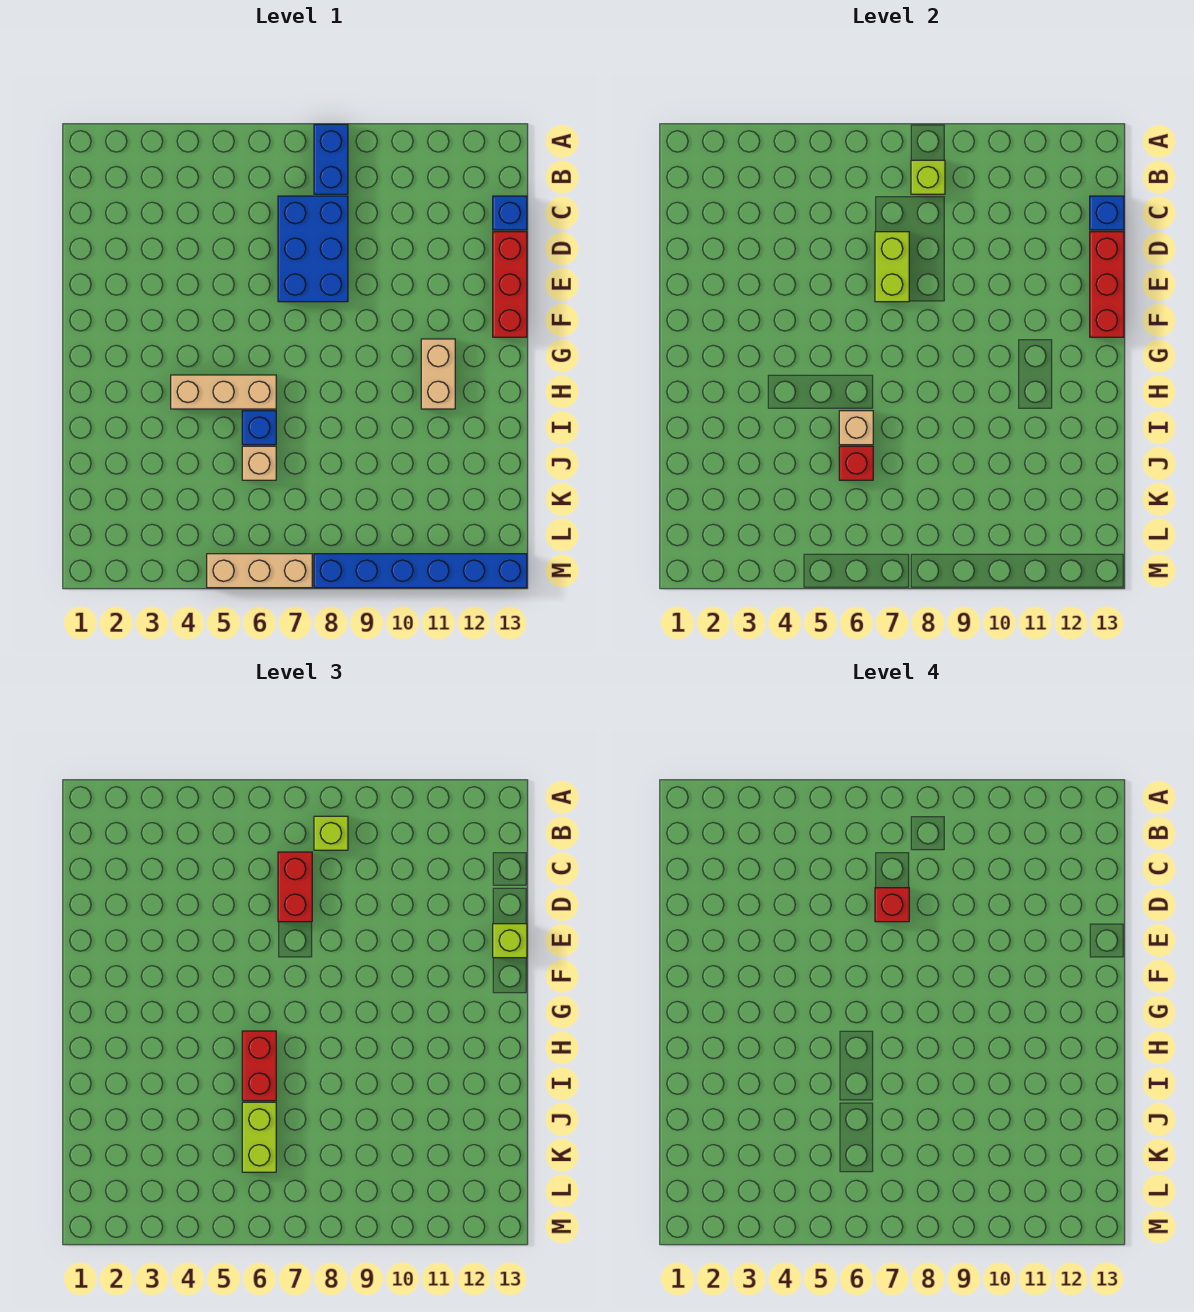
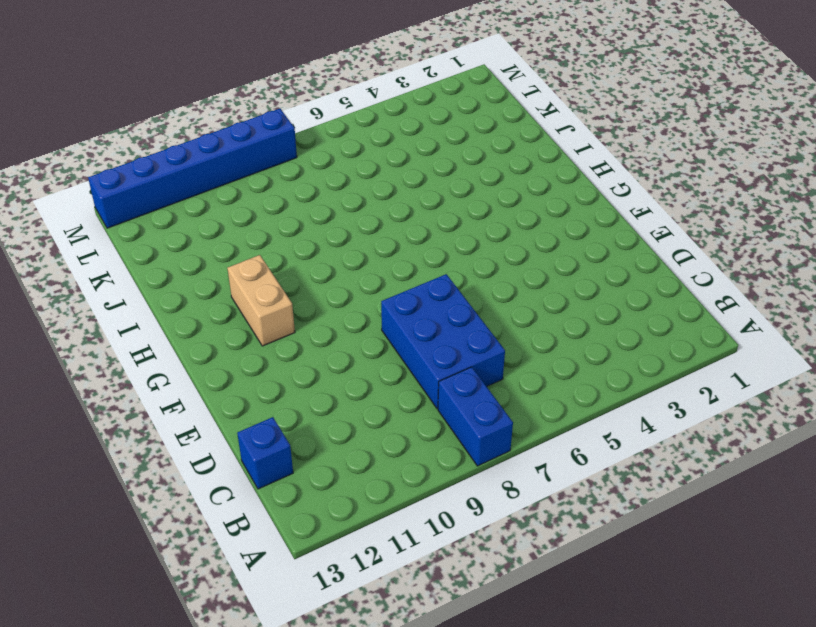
none -> red 1x3 brick [493,232,527,337]
none -> tan 1x3 brick [171,375,276,409]
none -> blue 1x1 brick [242,411,276,445]

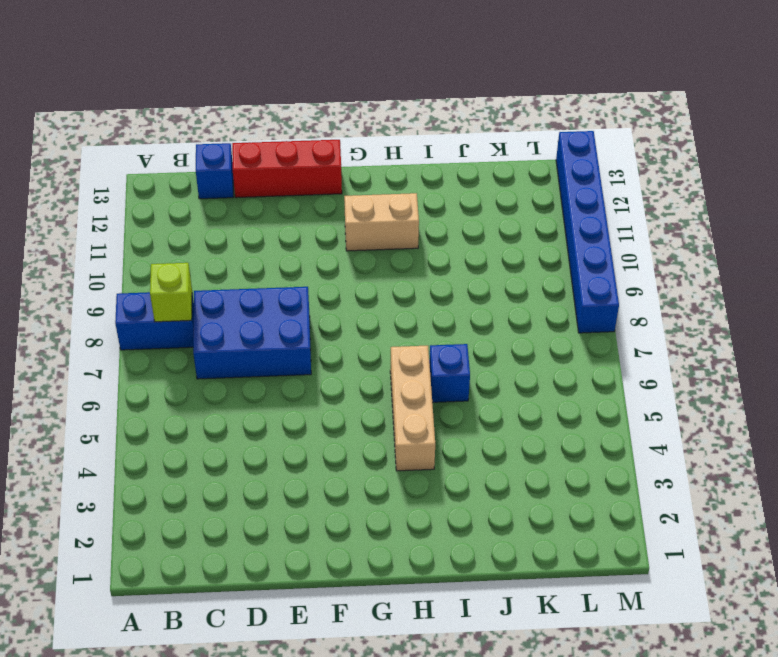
none -> tan 1x1 brick [242,446,276,480]
none -> tan 1x3 brick [207,554,312,588]
none -> blue 1x1 brick [1090,196,1124,230]

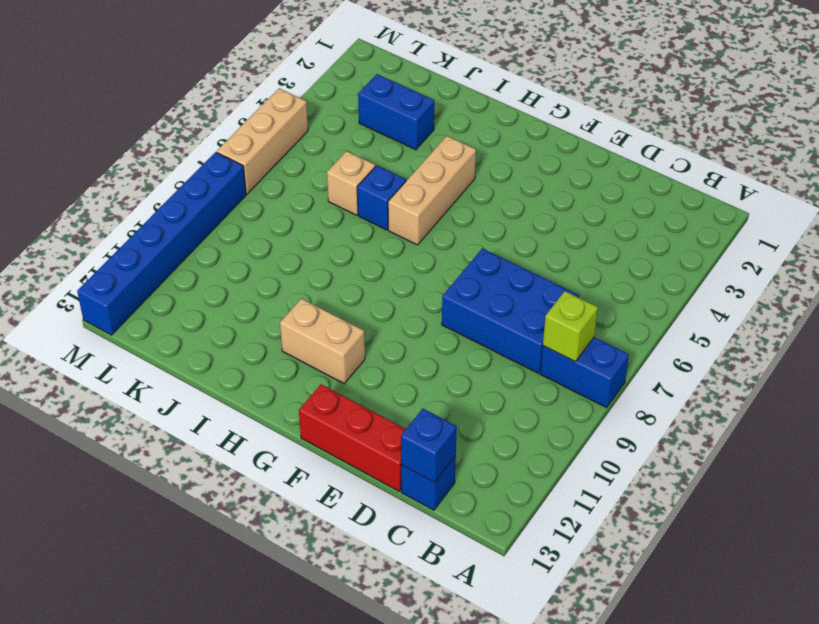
blue 1x2 brick [358,74,434,150] -> none
none -> lime 1x2 brick [875,232,909,302]
none -> red 1x3 brick [1090,232,1124,337]
none -> tan 1x1 brick [839,411,873,445]

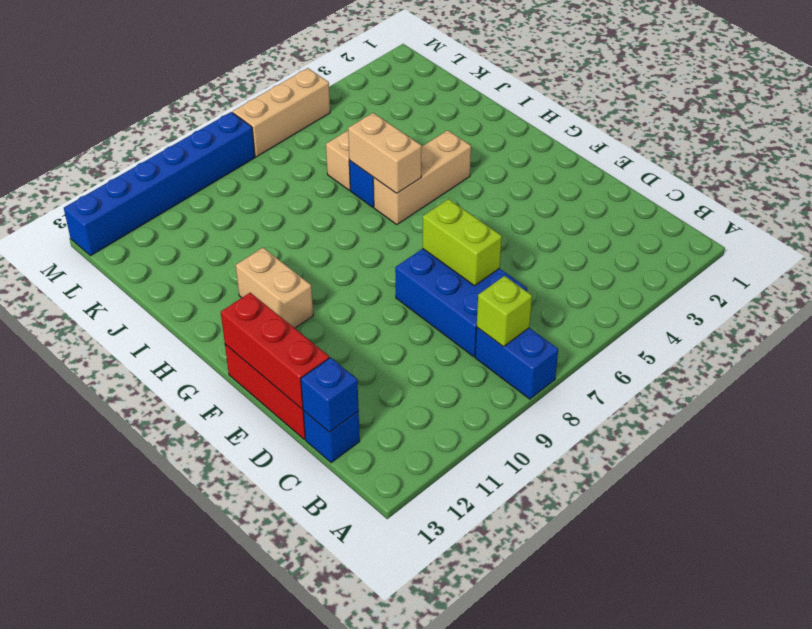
tan 1x2 brick [348,113,422,193] -> tan 1x1 brick [839,411,873,445]
none -> red 1x1 brick [839,446,873,480]
none -> lime 1x1 brick [314,816,348,850]
none -> red 1x2 brick [278,852,312,922]

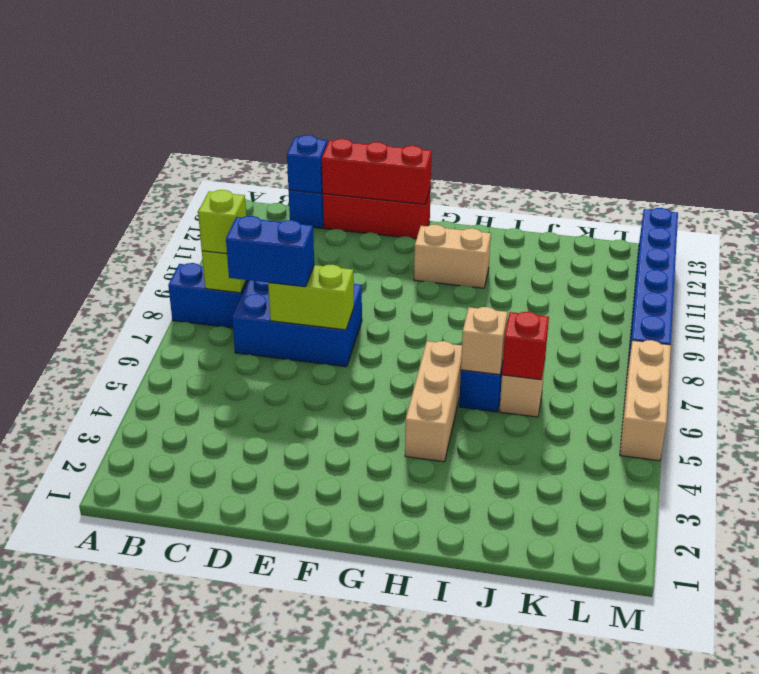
blue 1x2 brick [226,216,314,287] -> red 1x2 brick [278,852,312,922]
none -> lime 1x1 brick [493,924,527,958]
none -> red 1x2 brick [242,1031,276,1101]
none -> lime 1x2 brick [242,1102,276,1172]

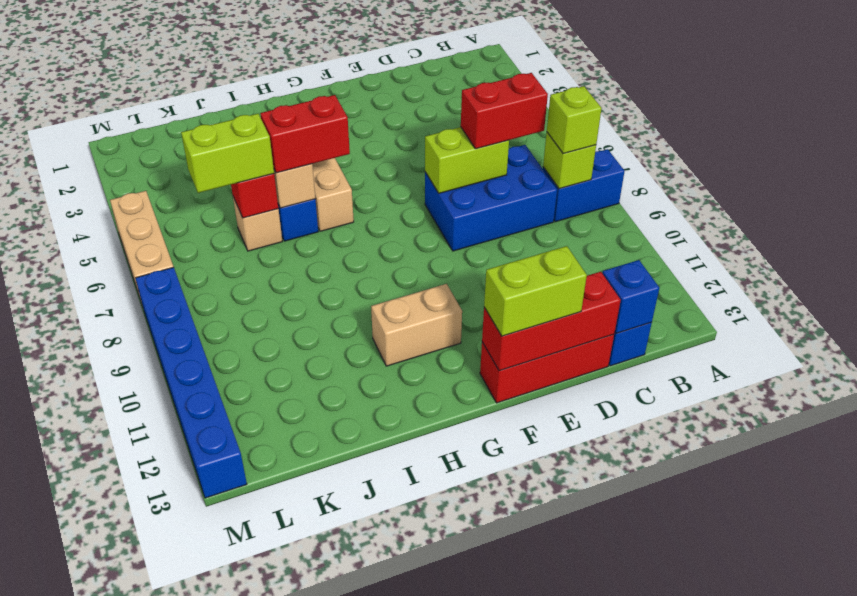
lime 1x2 brick [484,246,587,336] -> lime 1x1 brick [493,924,527,958]
none -> red 1x1 brick [875,888,909,922]

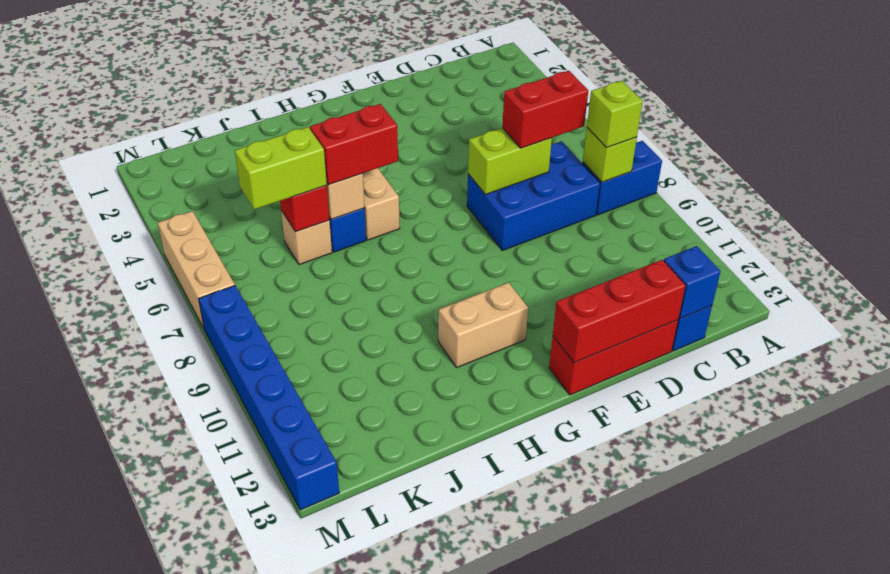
none -> lime 1x1 brick [493,924,527,958]
none -> red 1x1 brick [875,888,909,922]

